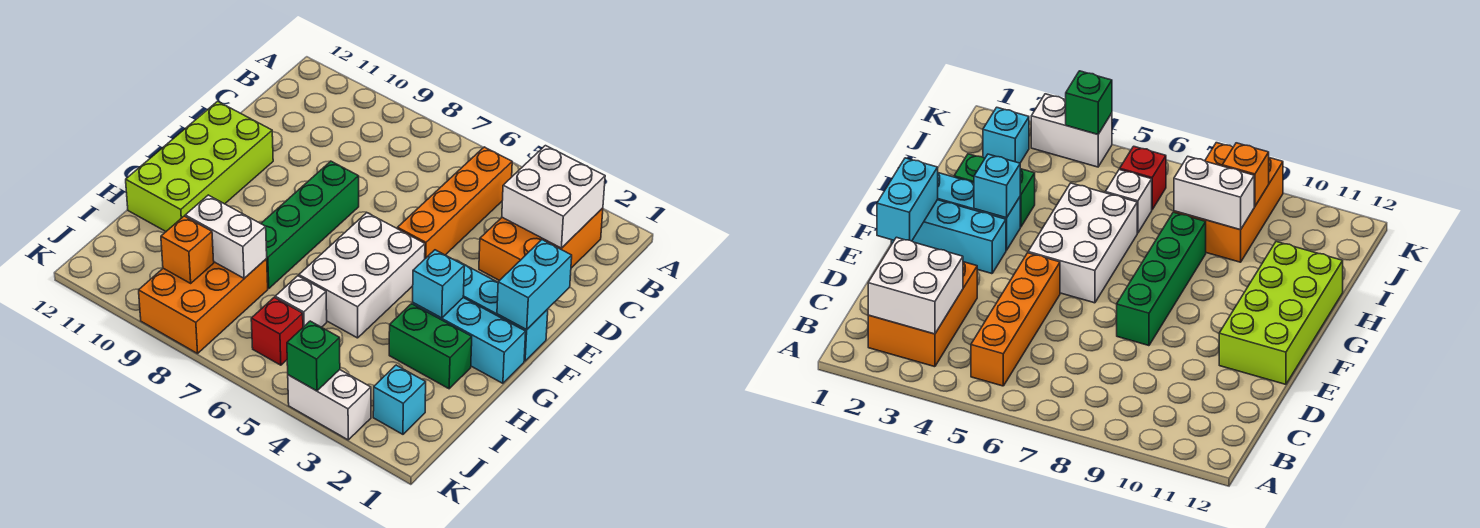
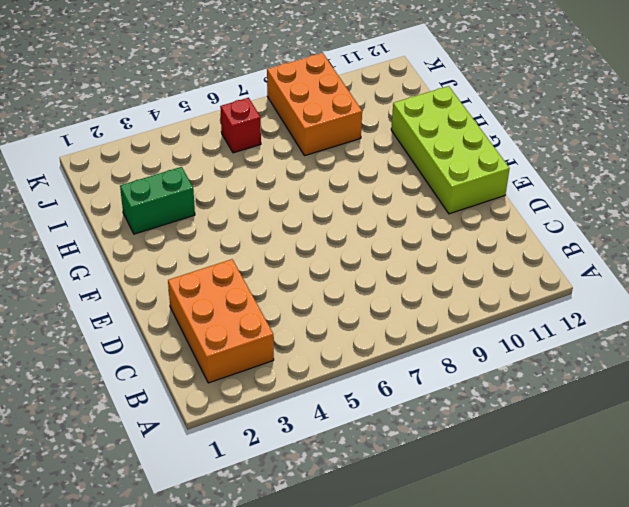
none -> orange 1x4 brick [398,147,512,259]
none -> green 1x4 brick [261,161,359,289]
none -> cyan 1x3 brick [457,261,548,361]

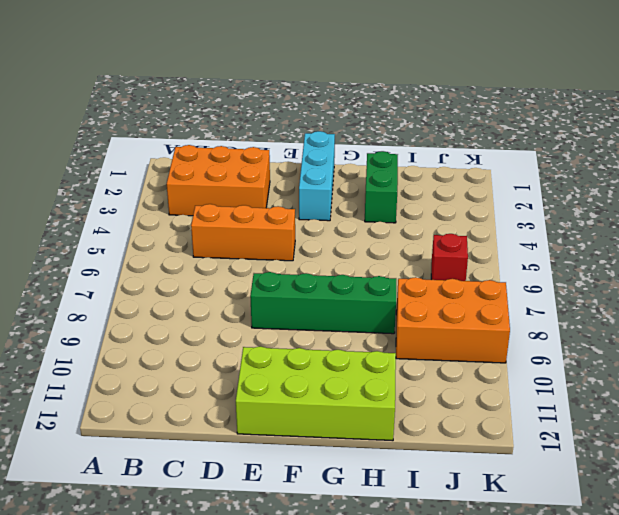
orange 1x3 brick [191,204,295,261] -> orange 1x4 brick [398,147,512,259]
none -> white 2x3 brick [299,213,425,338]
none -> cyan 1x3 brick [413,298,526,383]
none -> white 1x1 brick [275,276,327,327]

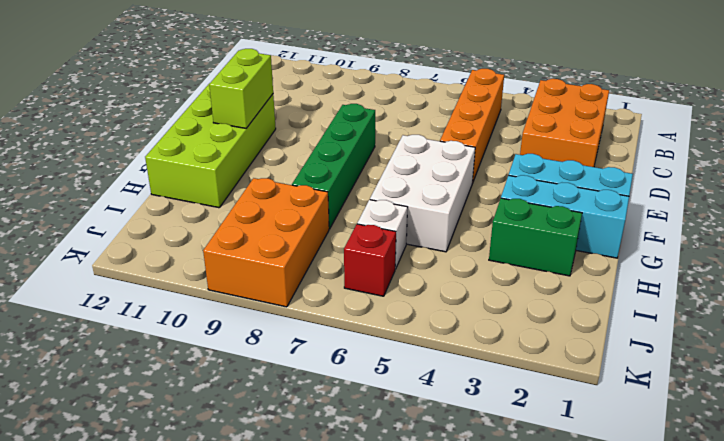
lime 1x2 brick [209,49,273,128] -> none
none -> cyan 1x1 brick [373,365,426,434]
none -> white 1x2 brick [288,370,371,440]
none -> white 2x2 brick [502,146,605,248]

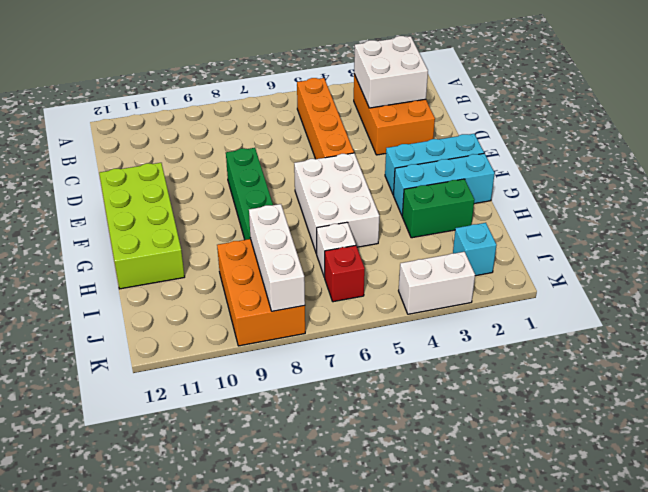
white 1x3 brick [249,204,305,311] -> white 1x2 brick [185,195,267,278]
none -> cyan 1x2 brick [497,240,572,330]
none -> cyan 1x1 brick [413,250,464,318]
none -> orange 1x1 brick [161,216,214,283]

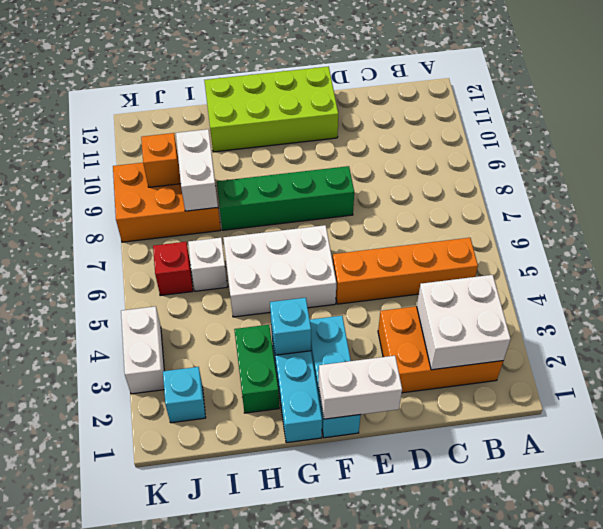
white 1x2 brick [319,356,402,419] -> cyan 1x2 brick [497,240,572,330]
none -> green 1x1 brick [287,321,340,391]

